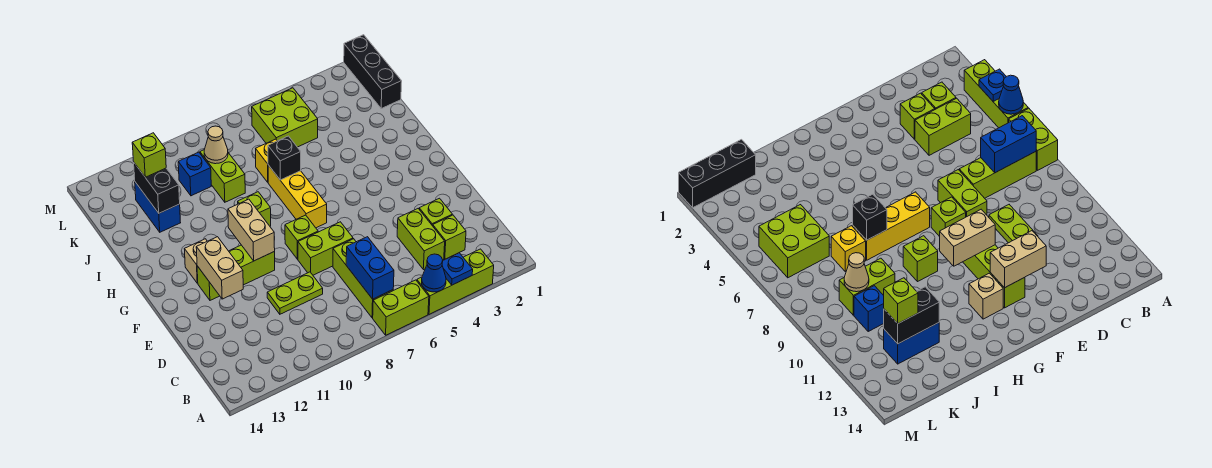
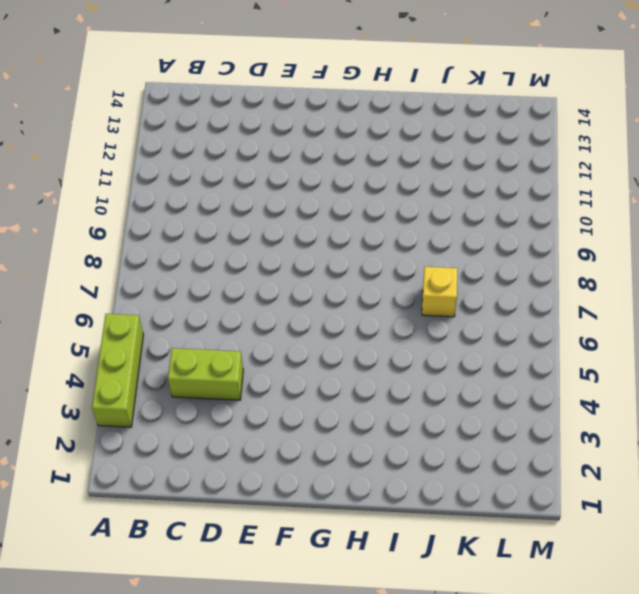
none -> lime 1x2 brick [373,280,429,335]
none -> lime 1x3 brick [333,239,393,318]
none -> lime 1x1 brick [433,215,466,259]

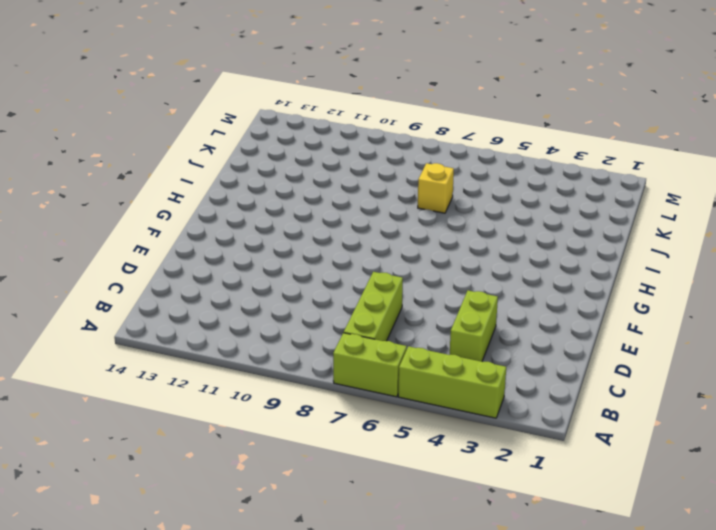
none -> lime 1x1 brick [433,215,466,259]
none -> lime 1x1 brick [419,198,452,226]
none -> lime 1x2 plate [267,272,323,314]

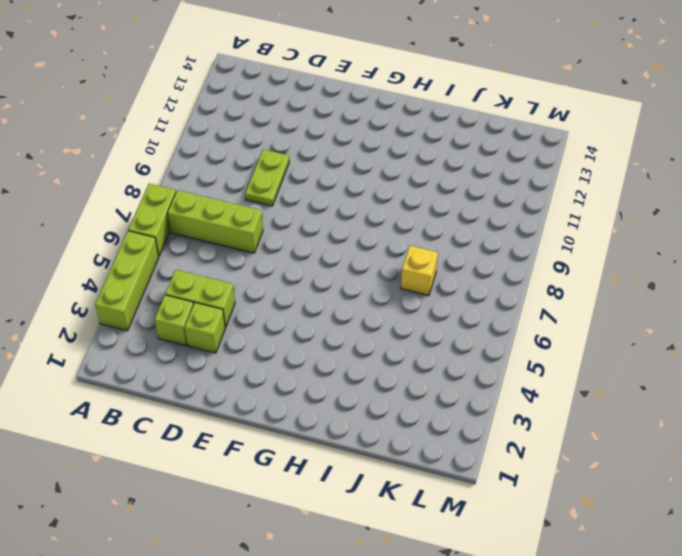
none -> lime 1x2 brick [298,222,353,275]
none -> lime 1x1 brick [285,215,318,259]
none -> lime 1x3 brick [197,245,275,300]

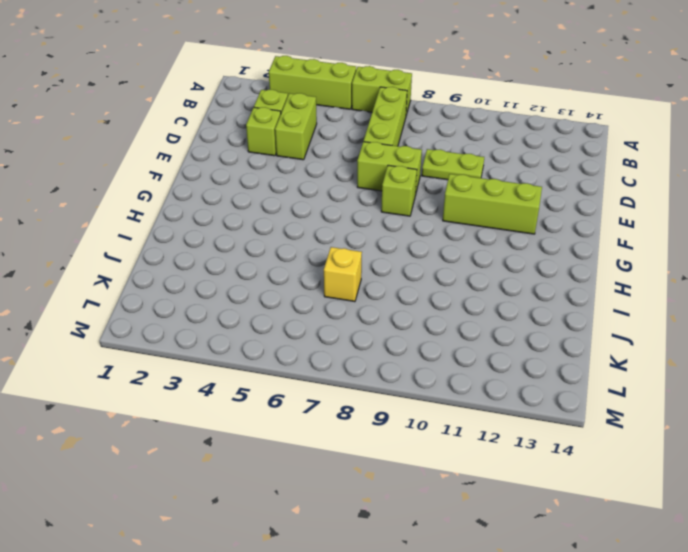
none -> yellow 1x3 brick [268,165,327,228]
none -> tan 1x1 brick [185,239,207,283]
none -> lime 1x1 brick [238,192,271,226]

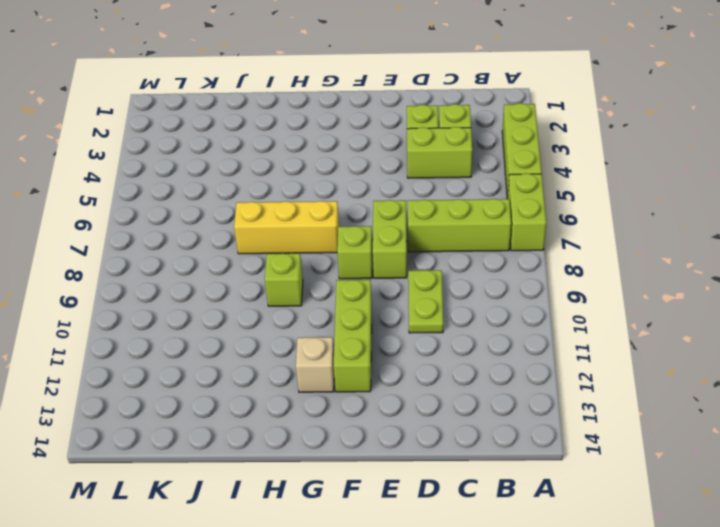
none -> yellow 1x1 brick [256,139,277,182]
none -> lime 1x2 brick [200,150,245,202]
none -> blue 1x2 brick [135,182,181,232]

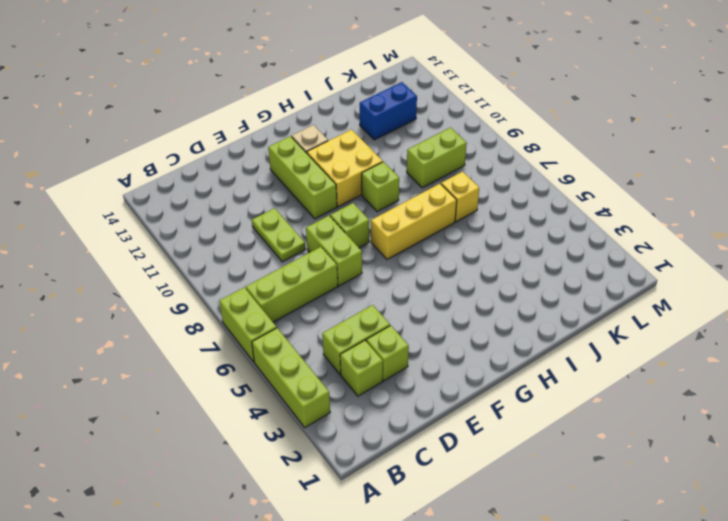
yellow 2x2 brick [307,130,383,207] -> none
none -> black 1x3 brick [344,35,402,108]
none -> lime 2x2 brick [252,88,318,147]
none -> blue 1x1 brick [178,152,211,196]

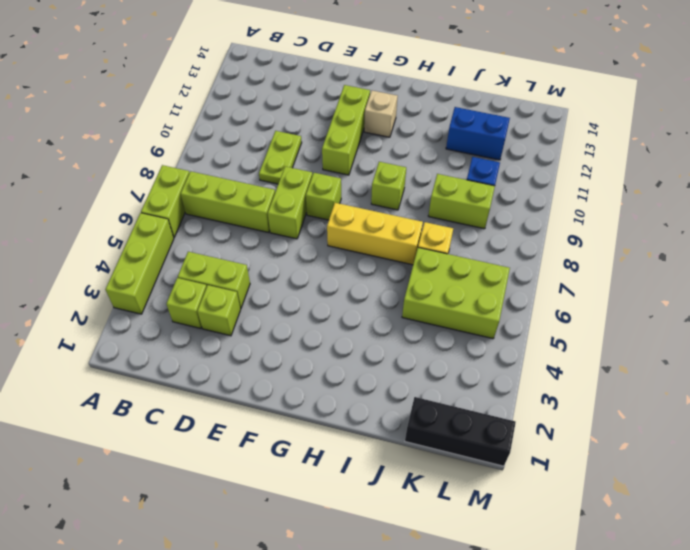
lime 2x3 brick [402,248,510,339] -> lime 2x2 brick [252,88,318,147]
none -> blue 1x1 plate [442,253,473,285]
none -> blue 1x1 cone [422,254,446,292]
none -> blue 1x2 brick [346,237,394,299]

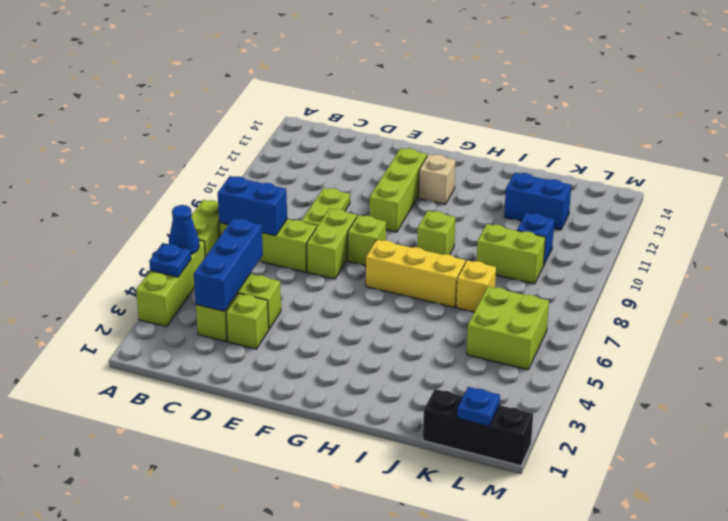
blue 1x3 brick [194,218,263,311] -> none
blue 1x1 plate [457,387,500,426] -> none
none -> tan 1x2 brick [196,237,243,299]
none -> tan 1x2 brick [228,199,275,261]
none -> black 1x1 brick [268,136,301,180]

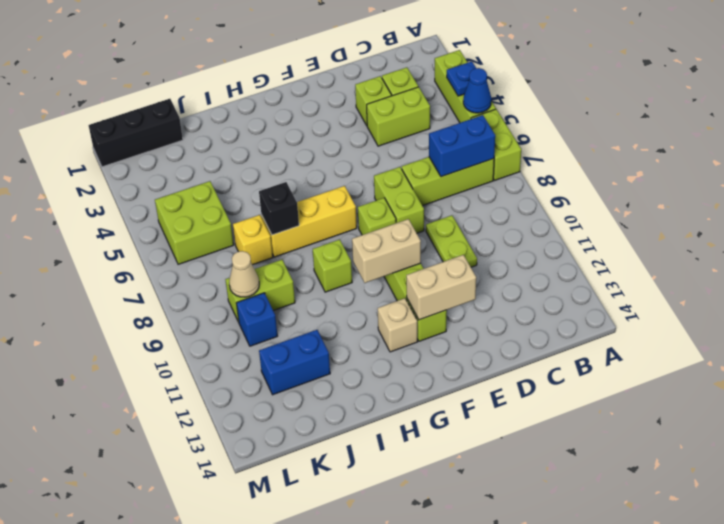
none -> black 1x2 brick [134,163,180,213]
none -> lime 1x1 brick [132,133,166,177]

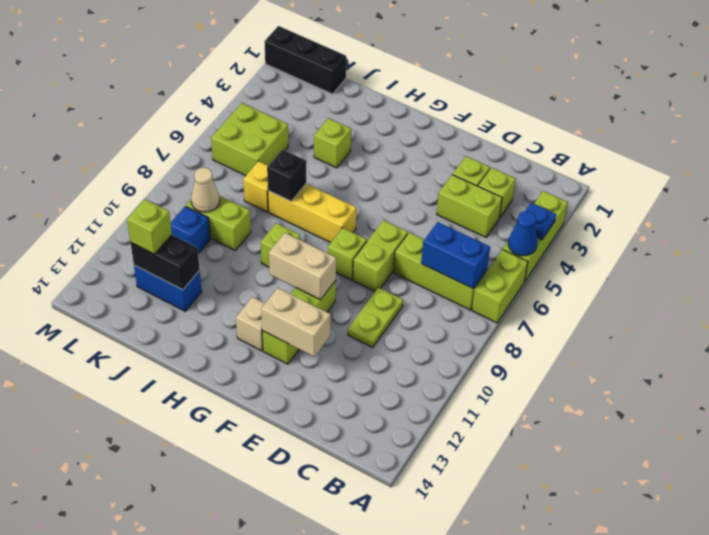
lime 1x1 brick [314,118,351,168] -> none

